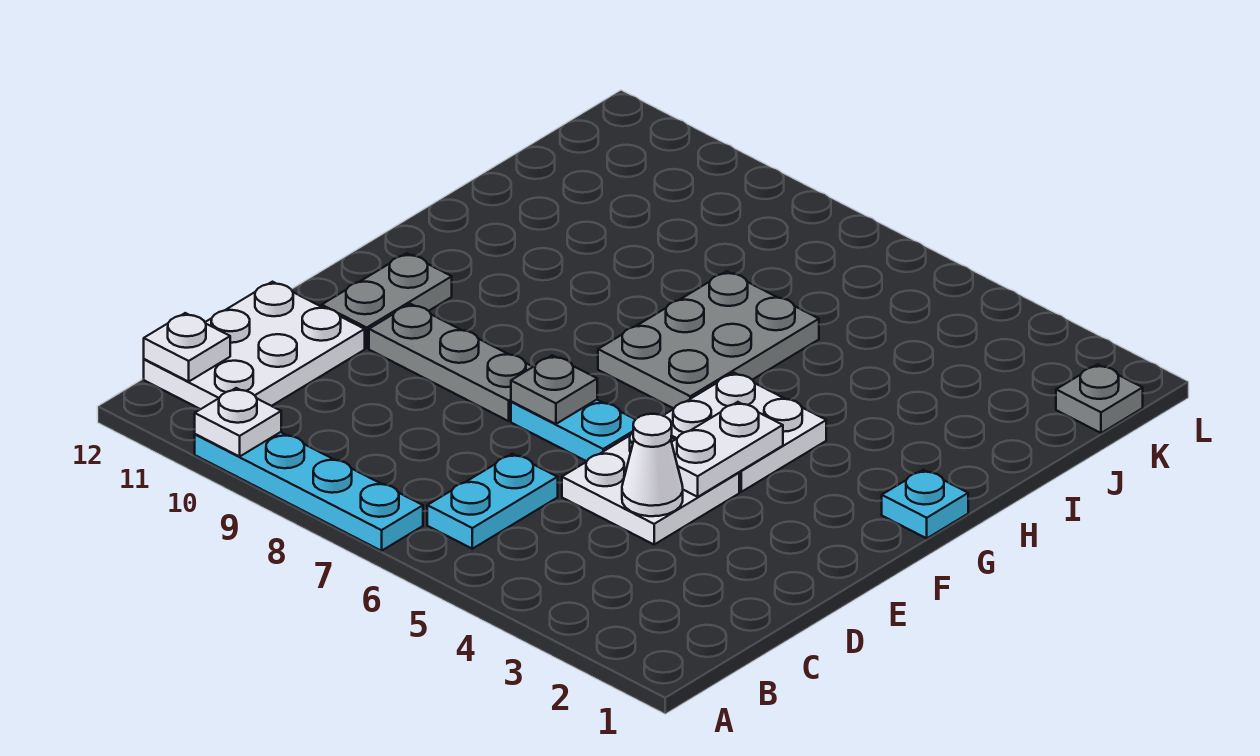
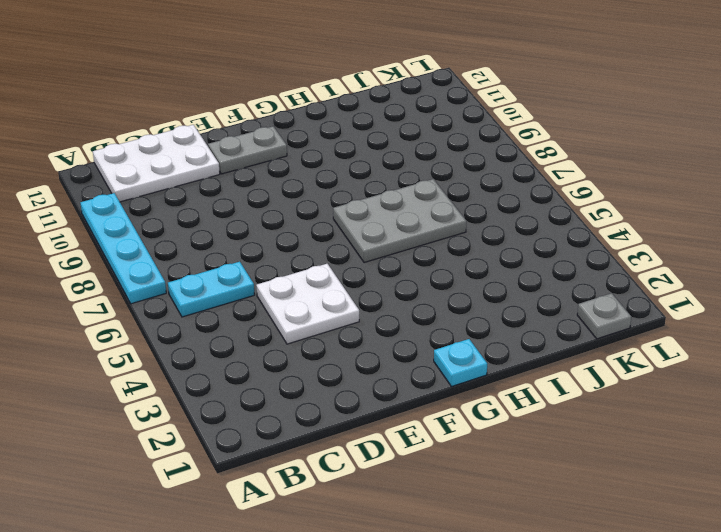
none -> cyan 1x2 plate [511,400,636,461]
none -> grey 1x3 plate [369,304,533,421]
none -> white 2x2 plate [663,373,826,492]

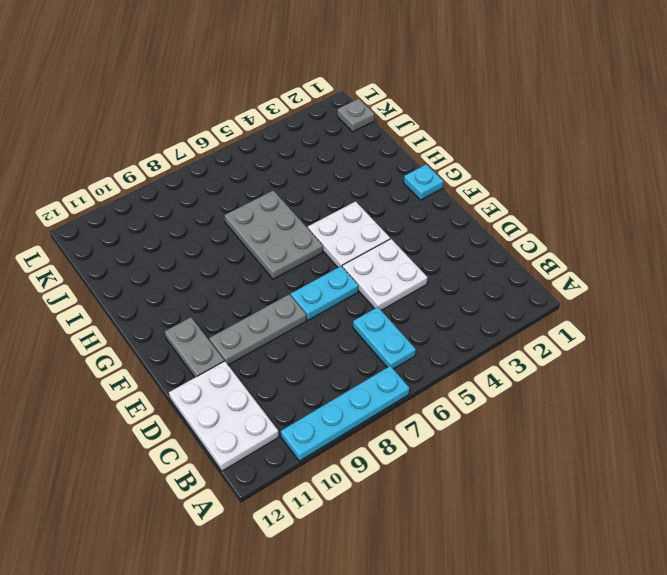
none -> white 1x1 plate [195,388,281,457]
none -> white 1x1 plate [144,313,230,382]
none -> white 1x1 cone [622,414,683,516]

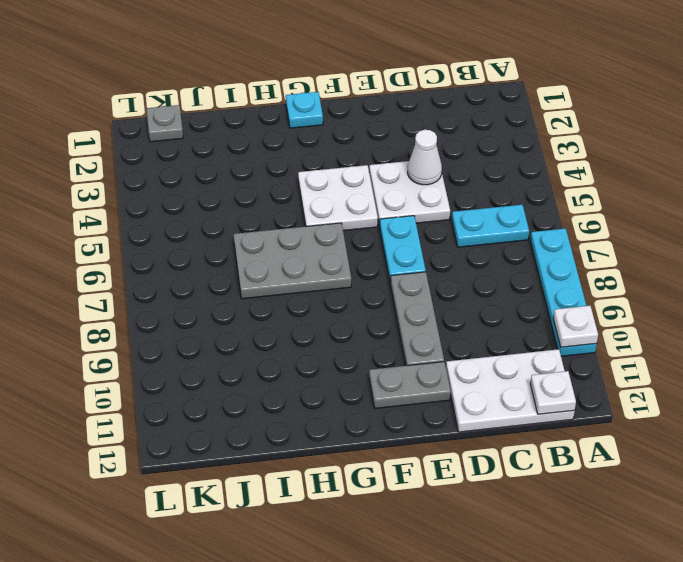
none -> white 1x2 plate [672,402,783,497]
none -> grey 1x1 plate [511,355,597,424]

